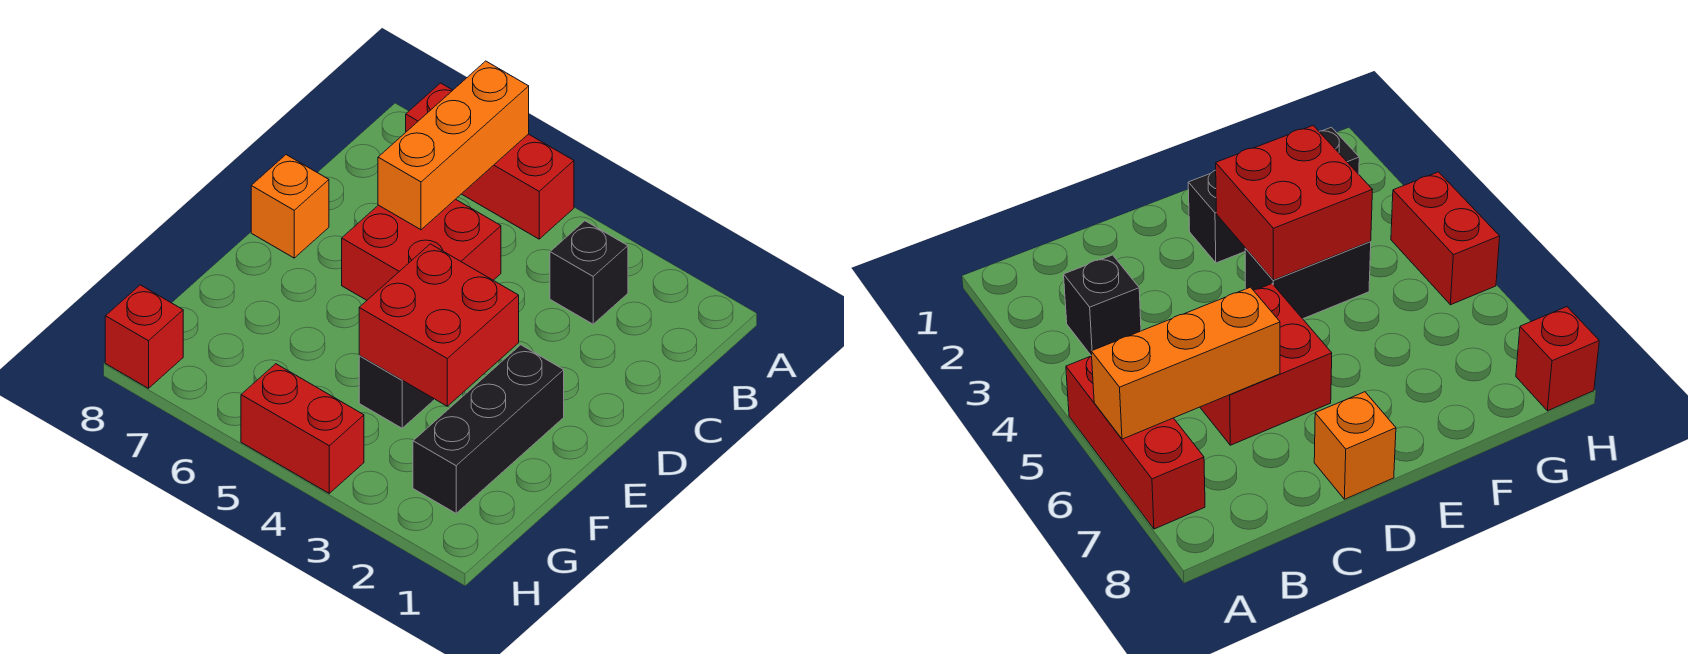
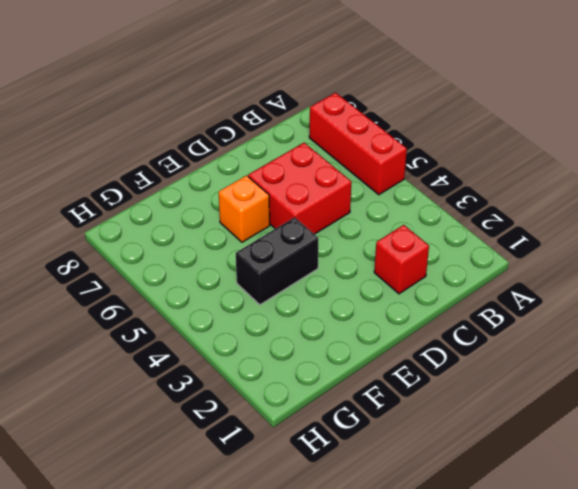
red 1x1 brick [374,225,429,294] -> red 1x1 brick moved to [105,285,183,388]
orange 1x1 brick [219,175,270,242] -> orange 1x1 brick moved to [251,155,329,258]
none -> black 1x1 brick [550,221,628,324]
none -> black 1x3 brick [413,345,564,513]

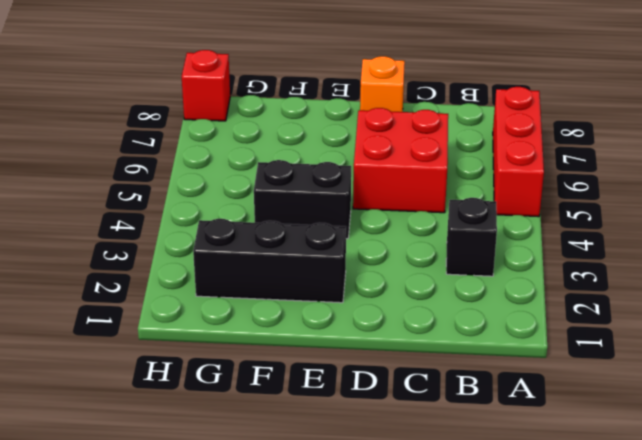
none -> red 1x2 brick [241,364,364,493]
none -> orange 1x3 brick [378,61,529,230]

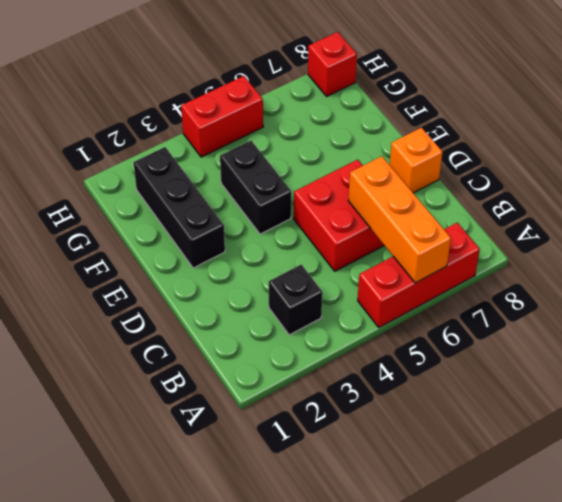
none -> red 2x2 brick [359,244,519,406]

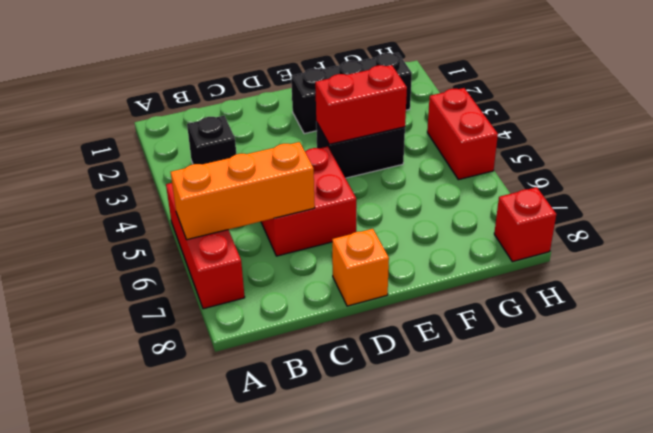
red 1x2 brick [315,65,407,144] -> red 2x2 brick [359,244,519,406]

